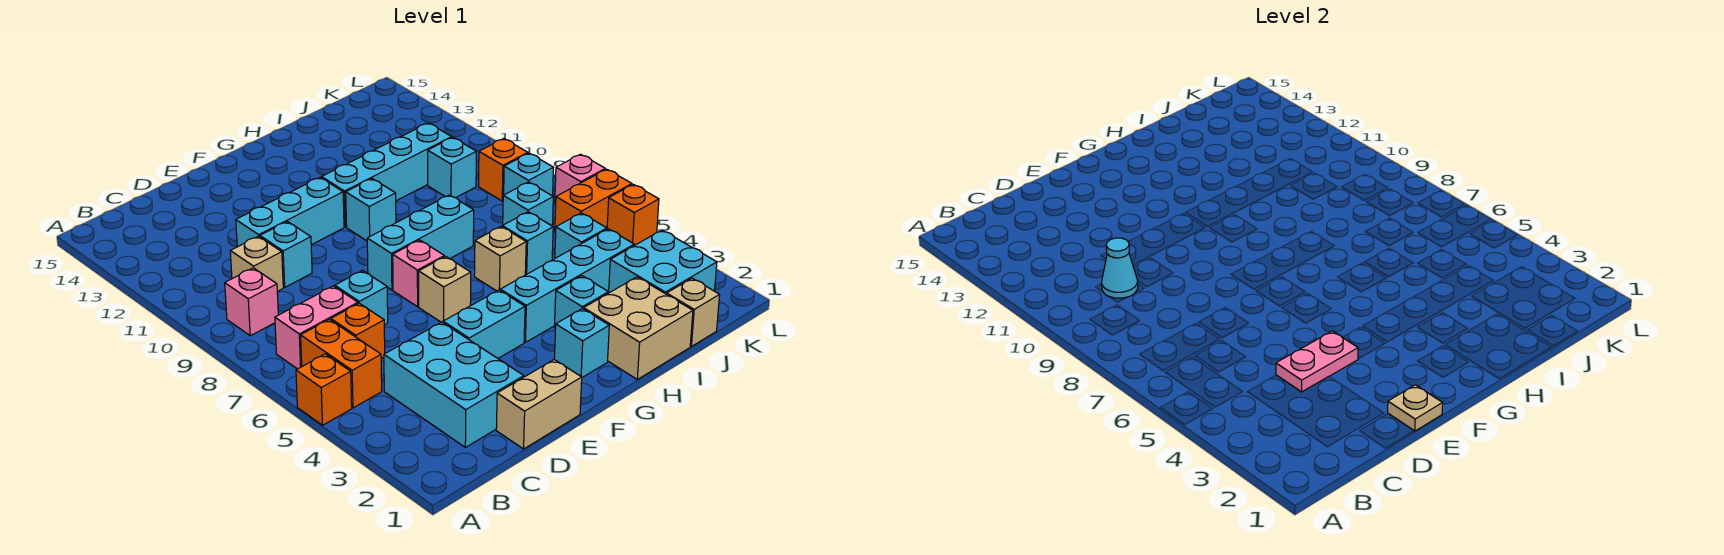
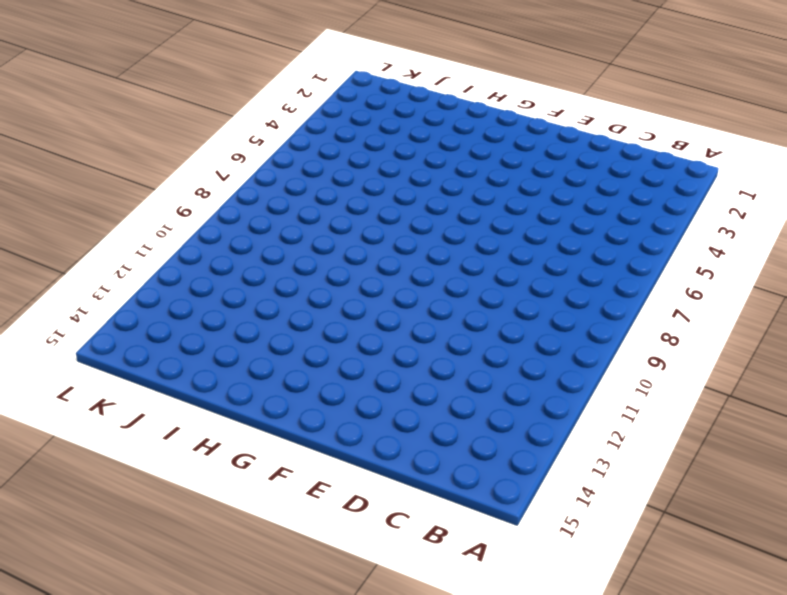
none -> orange 1x1 brick [296,354,352,425]
none -> orange 1x2 brick [301,319,382,408]
none -> pink 1x2 brick [275,286,358,369]
none -> pink 1x1 brick [225,268,278,336]

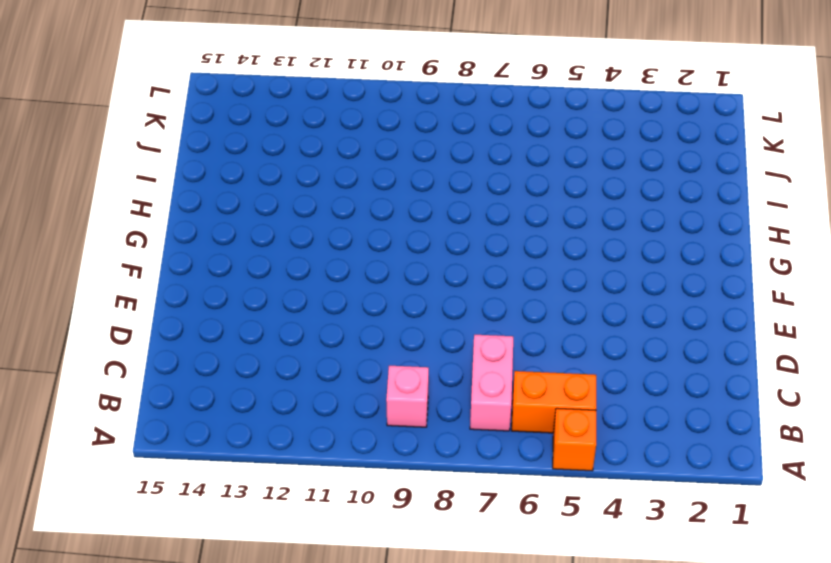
none -> cyan 2x3 brick [384,322,524,447]
none -> orange 1x1 brick [331,303,385,359]
none -> tan 1x1 brick [230,236,283,291]
none -> tan 1x2 brick [496,360,582,449]

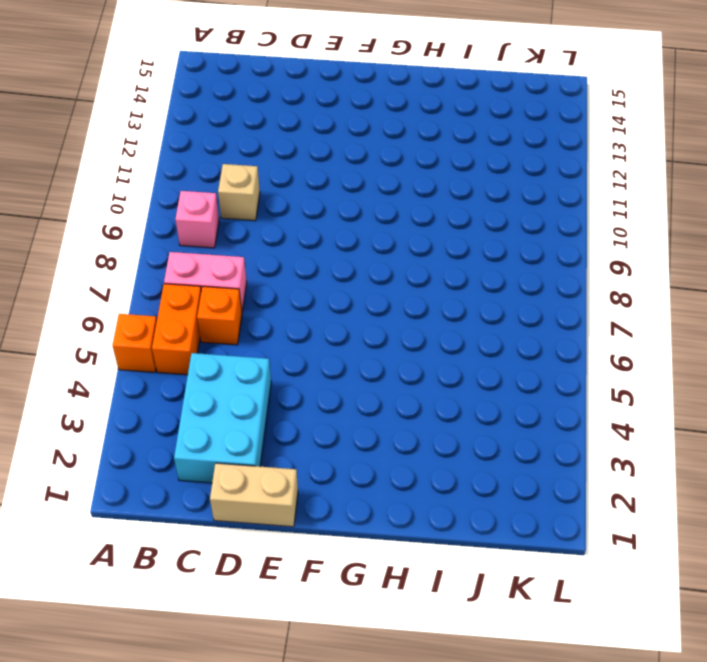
none -> cyan 1x1 brick [335,271,388,325]
none -> cyan 1x1 brick [260,222,312,287]
none -> cyan 1x3 brick [236,177,344,247]
none -> cyan 1x2 brick [443,290,525,358]

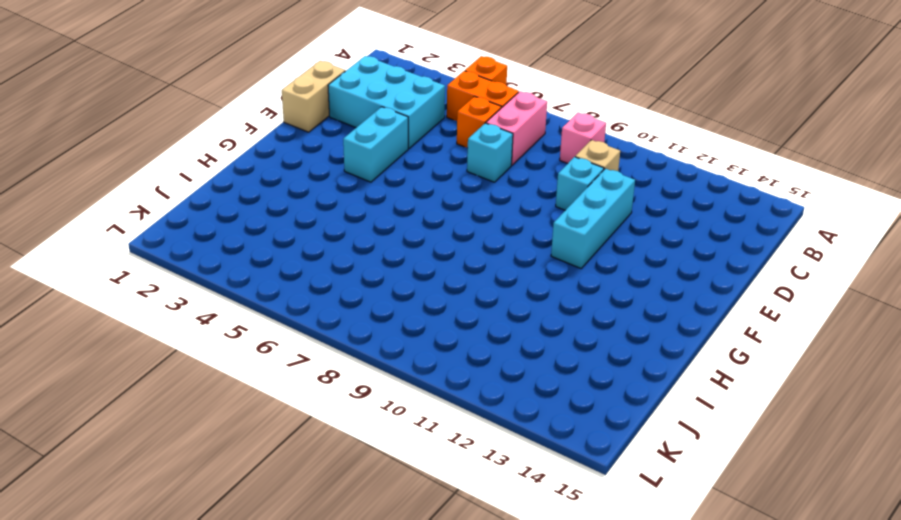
none -> tan 1x1 brick [419,256,471,322]
none -> pink 1x1 brick [393,240,444,307]
none -> cyan 1x3 brick [367,195,474,290]
none -> cyan 1x1 brick [554,309,609,377]

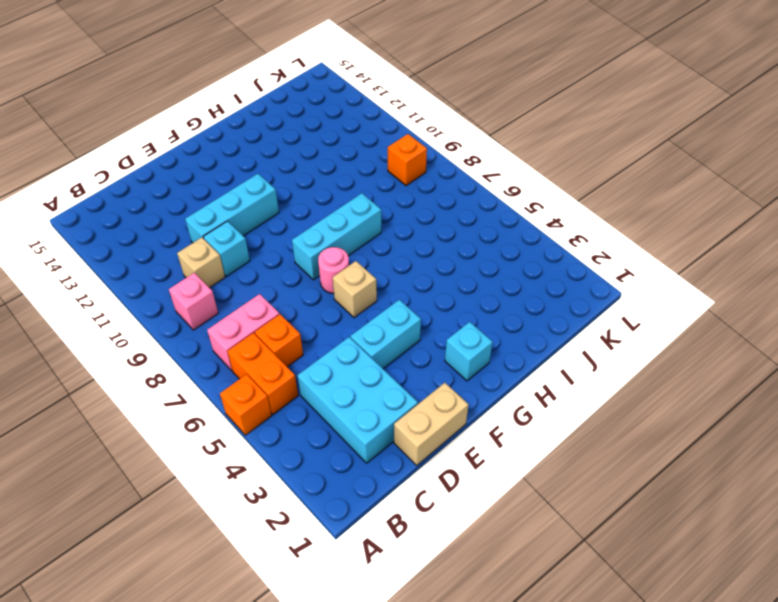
pink 1x1 round brick [318,247,349,294] -> pink 1x1 brick [393,240,444,307]
none -> cyan 1x1 brick [335,271,388,325]
none -> cyan 1x4 brick [500,229,634,342]
none -> cyan 1x1 brick [346,179,396,241]
none -> cyan 1x4 brick [321,123,452,227]

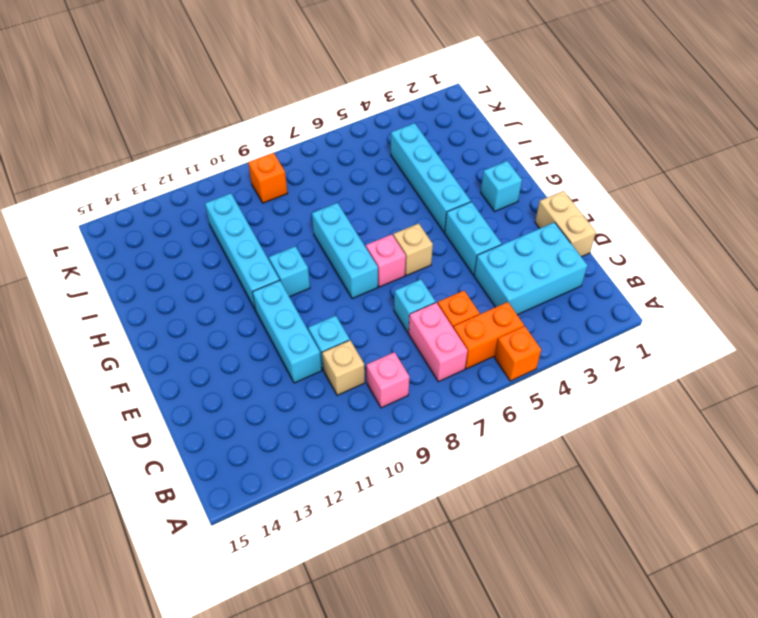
none -> tan 2x2 brick [584,277,693,379]
none -> cyan 1x1 brick [554,276,609,328]
none -> tan 1x1 brick [474,227,526,291]
none -> cyan 1x1 brick [502,212,553,275]

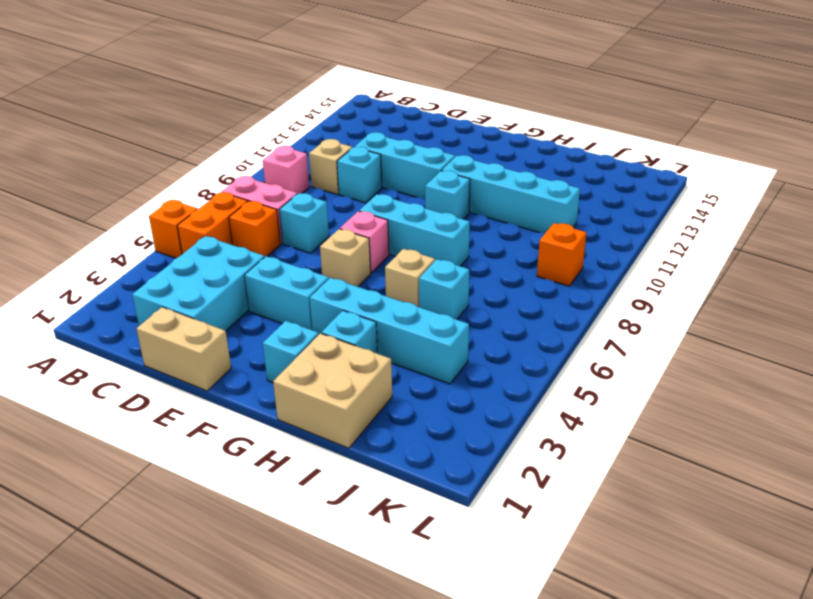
none -> tan 1x1 brick [667,278,720,346]
none -> cyan 2x2 brick [609,230,717,294]
none -> cyan 1x1 brick [555,213,607,258]
none -> cyan 1x1 brick [503,182,553,226]

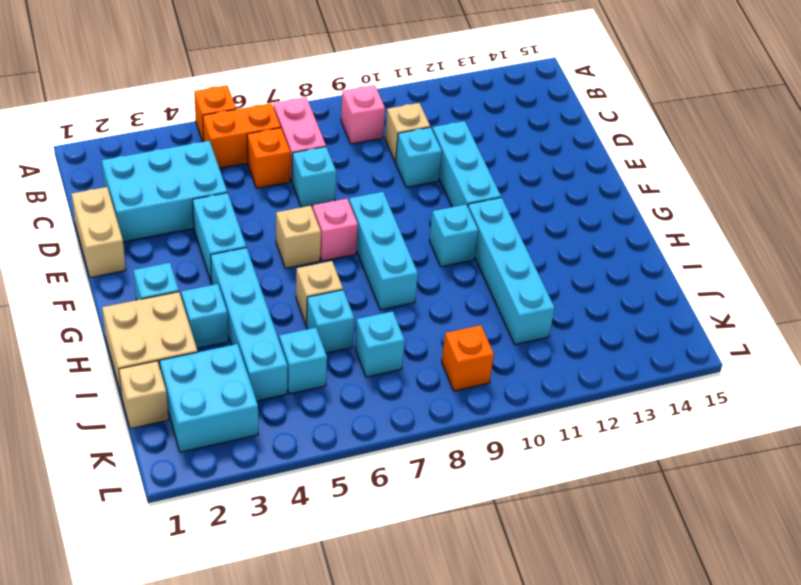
none -> cyan 1x1 brick [428,138,476,198]
none -> orange 1x2 brick [555,169,632,233]
none -> cyan 1x1 brick [504,153,553,196]
none -> orange 1x1 brick [607,184,659,245]

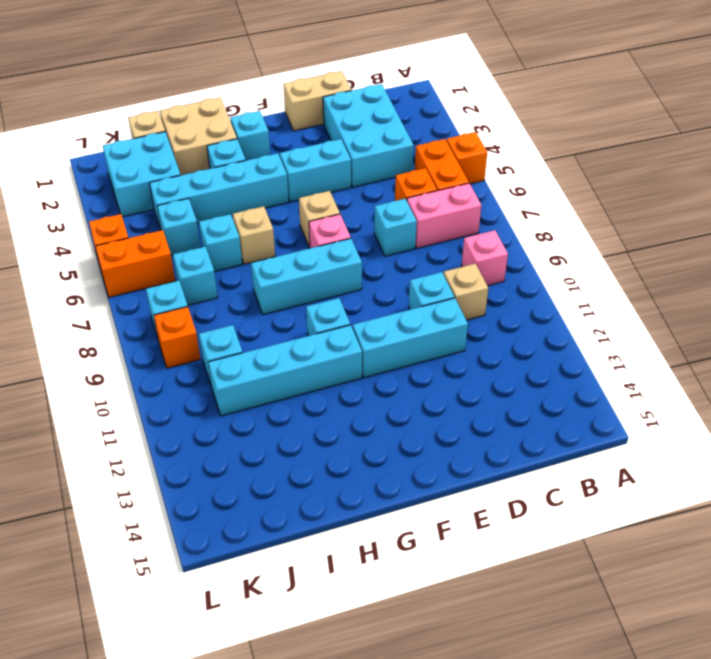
none -> pink 1x1 brick [555,154,605,204]
none -> cyan 1x1 cone [1101,238,1138,298]
none -> pink 1x2 plate [1276,331,1358,392]
none -> tan 1x1 plate [1388,385,1443,431]

